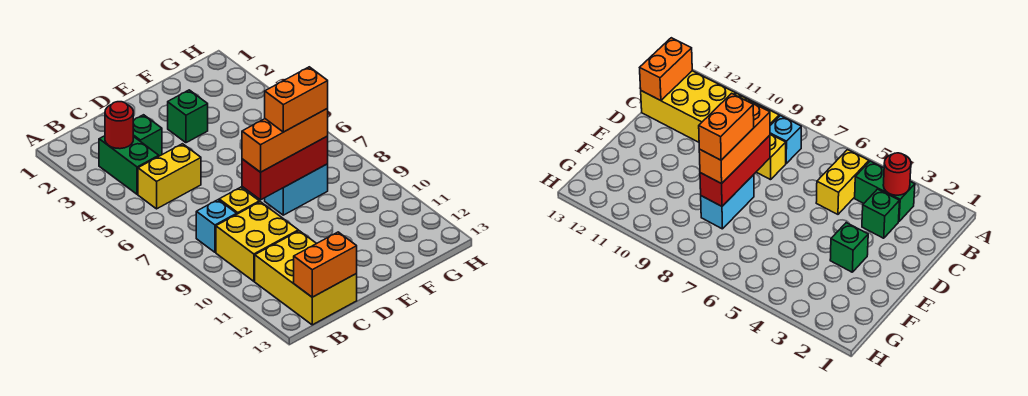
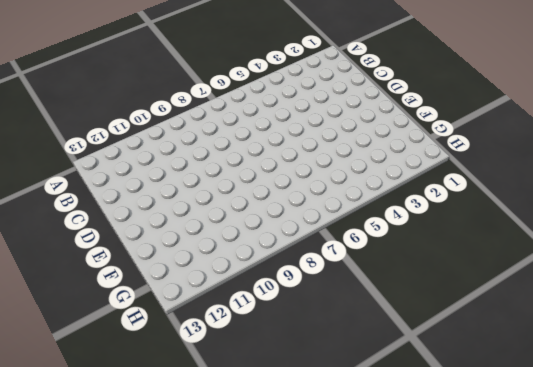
none -> green 1x2 brick [99,136,159,194]
none -> yellow 1x2 brick [138,144,201,209]
none -> cyan 1x1 brick [196,200,237,252]

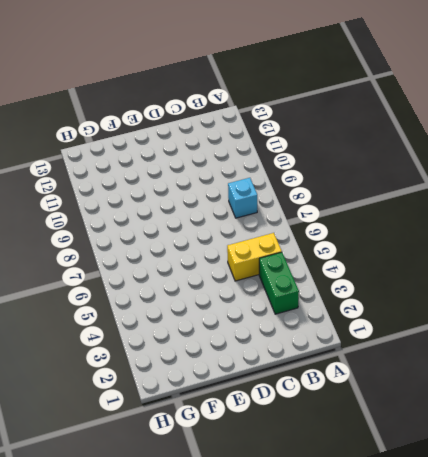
none -> yellow 2x2 brick [216,202,298,281]
none -> yellow 2x3 brick [255,231,357,325]
none -> green 1x1 brick [133,115,162,156]

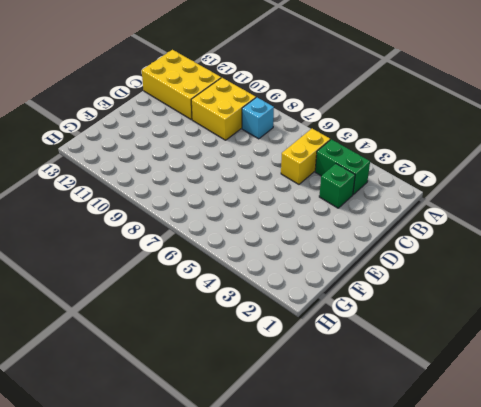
none -> yellow 1x1 brick [219,187,259,214]
none -> green 1x1 brick [168,90,208,143]
none -> cyan 1x2 brick [265,164,328,215]

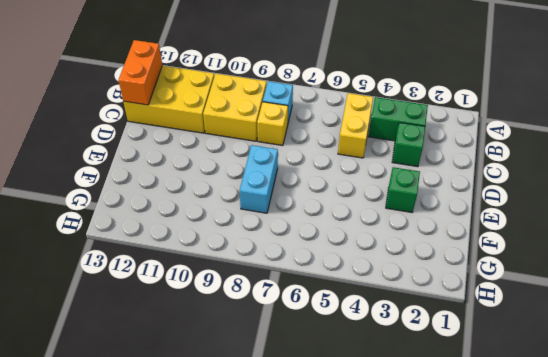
none -> red 1x1 round brick [105,102,133,149]
none -> red 1x3 brick [242,136,328,200]
none -> orange 1x3 brick [242,108,328,172]

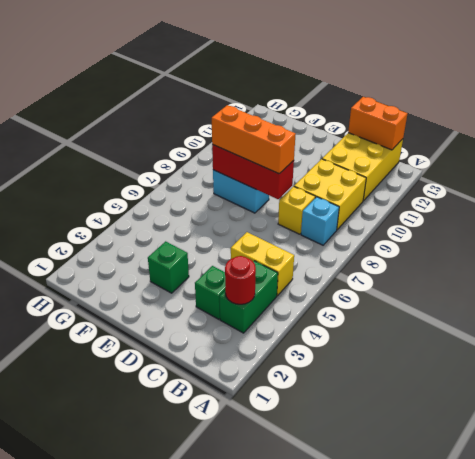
none -> orange 1x2 brick [265,67,328,132]

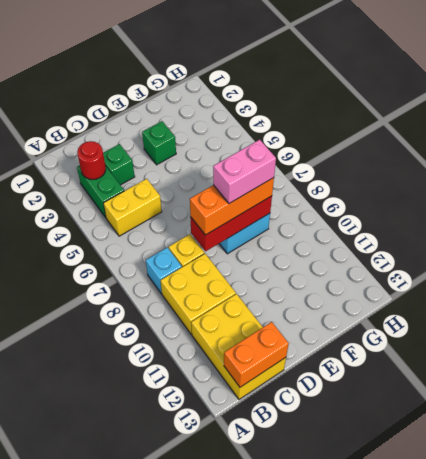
pink 1x2 brick [213,140,276,203] -> orange 1x2 brick [265,67,328,132]

